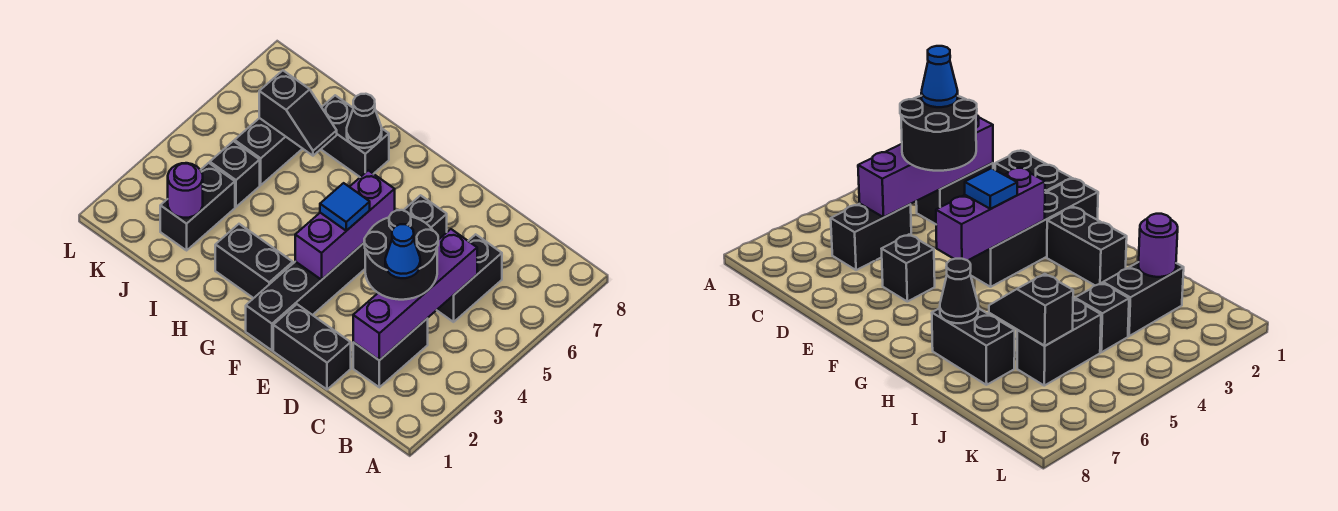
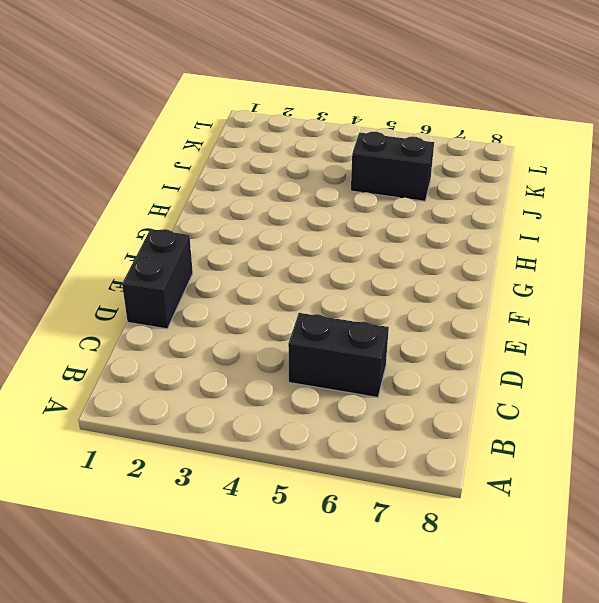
none -> black 1x2 brick [353,318,428,387]
none -> black 1x1 brick [404,195,447,240]
none -> black 1x4 brick [246,243,365,350]

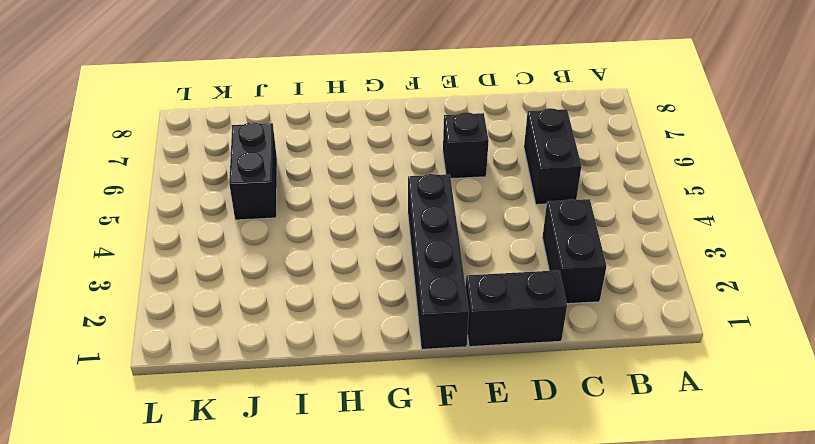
none -> black 1x2 brick [215,224,293,298]
none -> black 1x2 brick [321,95,389,177]
none -> black 1x2 brick [160,163,235,250]

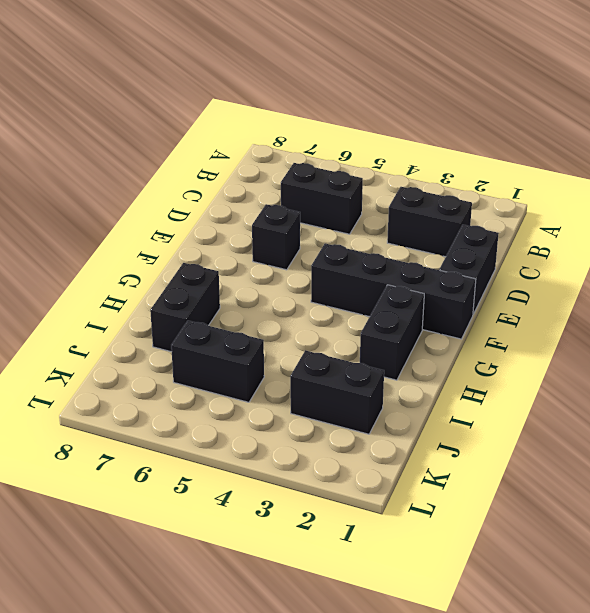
none -> black 1x1 brick [210,141,260,207]
none -> purple 1x4 brick [353,229,477,360]
none -> purple 1x3 brick [295,170,395,280]

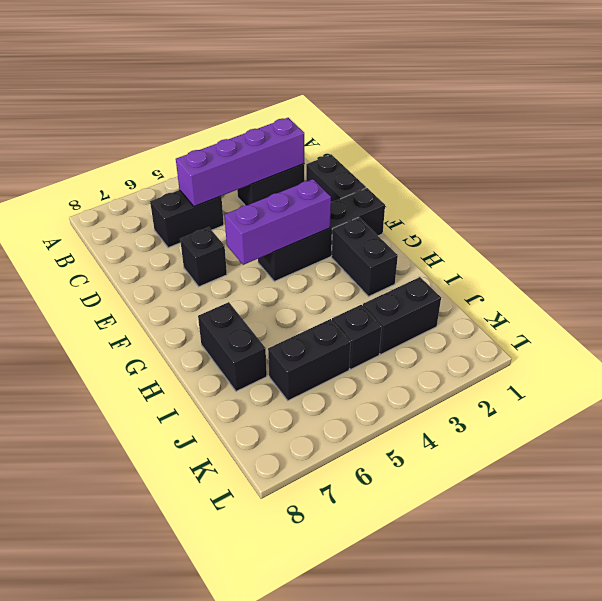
none -> black 1x1 cone [347,94,382,148]
none -> black 1x2 slope [259,71,337,156]
none -> purple 1x1 round brick [168,163,203,218]

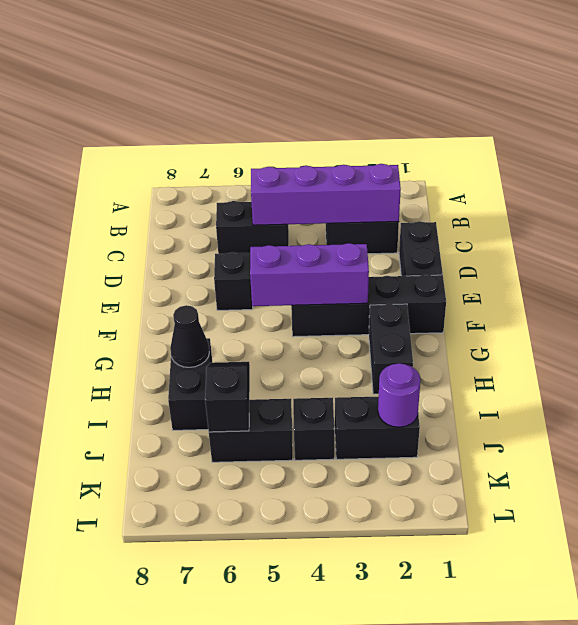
none -> black 2x2 round brick [364,210,438,300]
none -> blue 1x1 tile [320,183,370,231]
none -> blue 1x1 cone [385,224,420,278]

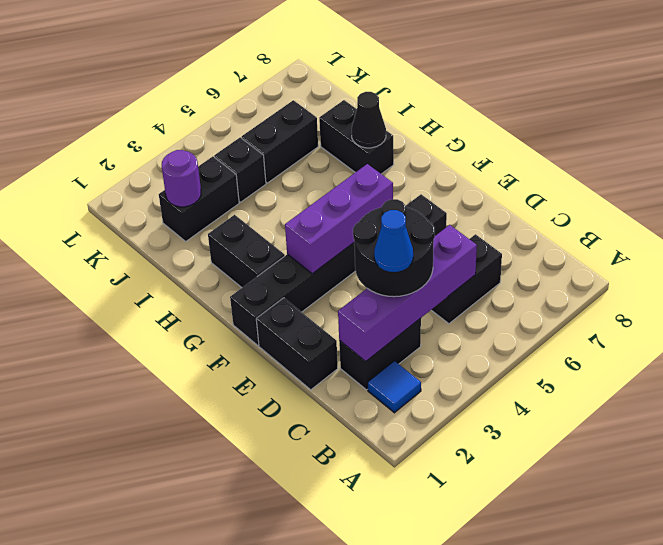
blue 1x1 tile [368,361,421,413] -> blue 1x1 tile moved to [320,183,370,231]
none -> black 1x2 slope [259,71,337,156]

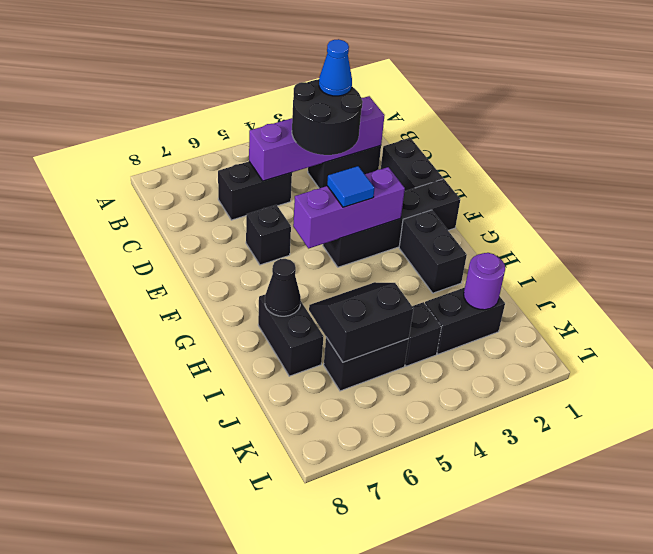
black 2x2 slope [309,282,413,362] -> black 1x2 slope [259,71,337,156]

